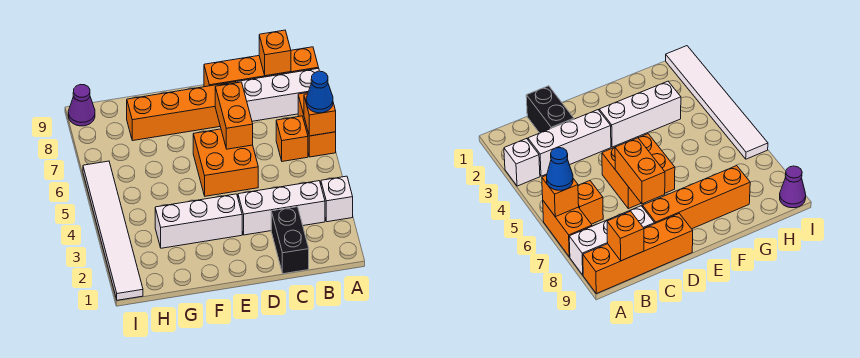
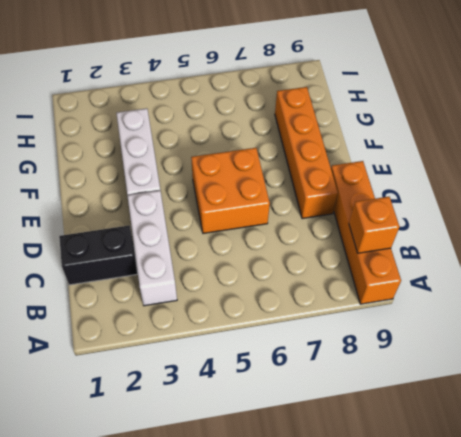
none -> white 1x1 brick [321,176,353,222]
none -> orange 1x2 brick [298,93,336,157]
none -> white 1x3 brick [237,68,319,121]

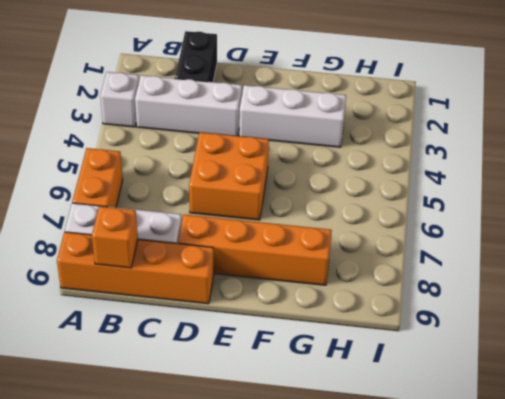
none -> orange 1x1 brick [276,116,308,161]
none -> white 1x6 tile [83,161,143,300]
none -> purple 1x1 cone [68,85,95,126]

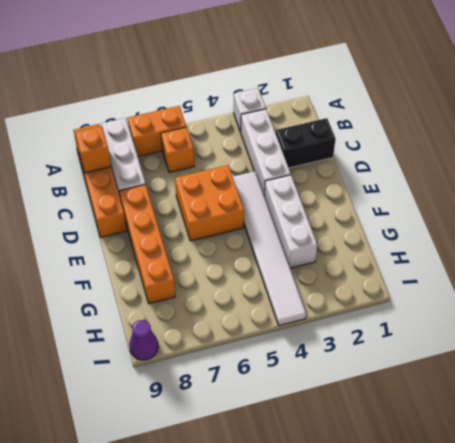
white 1x6 tile [233,171,306,326] -> white 1x6 tile turned to [83,161,143,300]
none -> orange 1x1 brick [304,94,336,136]
none -> orange 1x2 brick [215,82,253,149]
none -> blue 1x1 cone [306,71,333,113]

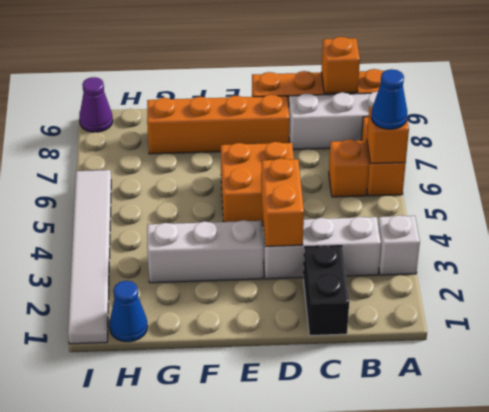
orange 1x2 brick [261,158,304,246] -> orange 1x2 brick moved to [215,82,253,149]
blue 1x1 cone [109,281,148,342] -> none

